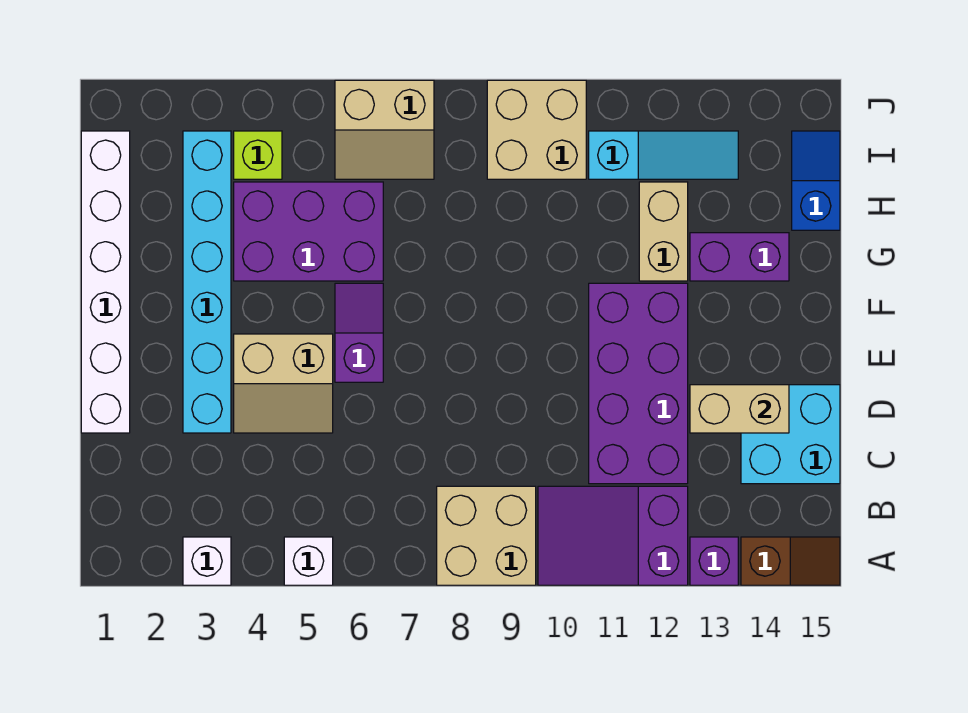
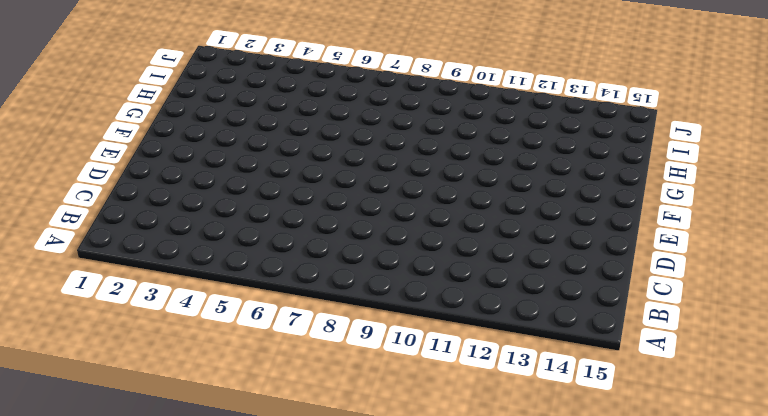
none -> white 1x1 brick [183,537,231,585]
none -> white 1x1 brick [284,537,333,585]
none -> tan 2x2 brick [437,486,536,585]

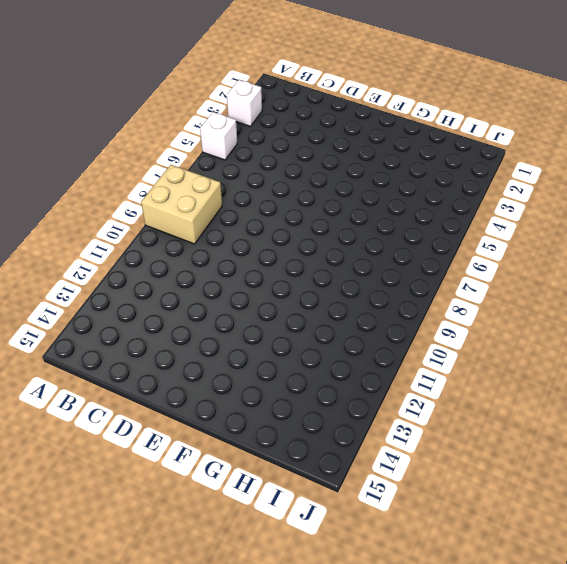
none -> purple 2x3 slope [538,486,688,585]
none -> purple 1x1 brick [690,537,738,585]
none -> brown 1x2 slope [741,537,840,585]

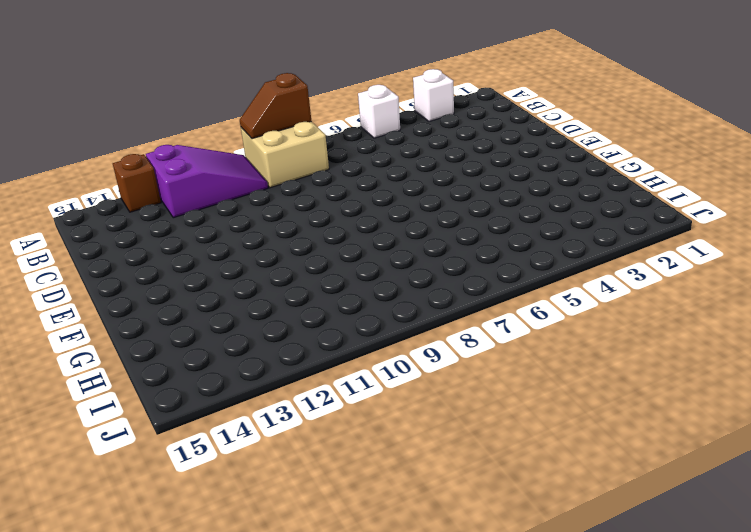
brown 1x2 slope [240,73,311,139] -> brown 1x2 slope moved to [741,537,840,585]
brown 1x1 brick [113,154,161,212] -> purple 1x1 brick [690,537,738,585]
none -> purple 2x4 brick [589,283,688,484]
none -> cyan 2x2 brick [741,385,840,484]
none -> white 1x6 brick [81,131,130,433]

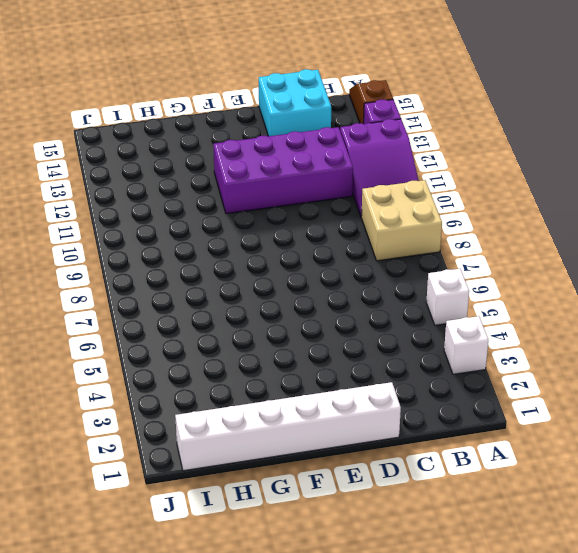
none -> cyan 1x6 brick [183,131,231,433]
none -> tan 2x2 slope [234,334,333,433]
none -> purple 1x2 slope [335,283,383,382]

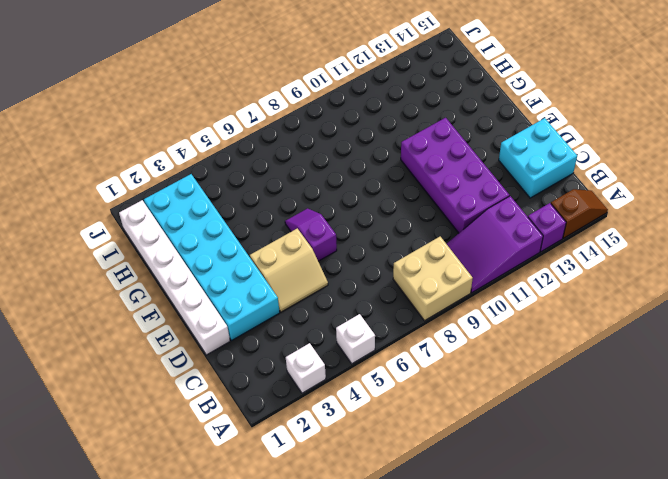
cyan 2x6 brick [144,174,280,341] -> cyan 1x6 brick [183,131,231,433]
none -> purple 2x3 brick [234,182,383,281]
none -> tan 1x2 brick [639,182,688,281]
none -> purple 1x2 brick [690,233,789,281]

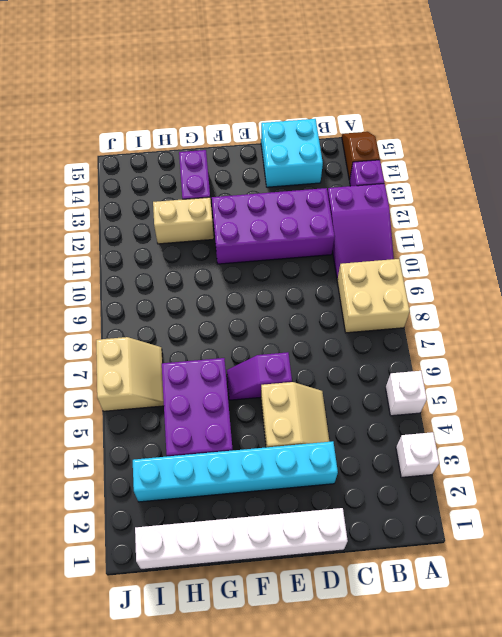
none -> blue 1x2 slope [792,131,840,230]
none -> lime 1x1 brick [234,131,282,179]
none -> tan 2x2 brick [487,80,586,179]

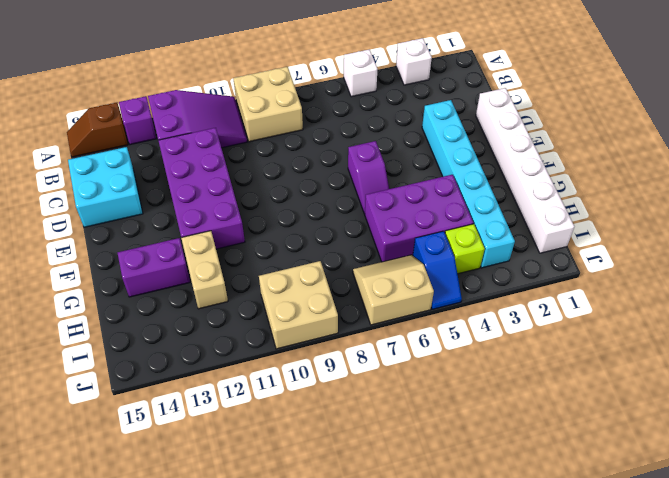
blue 1x2 slope [413,231,462,309] -> blue 1x2 slope moved to [792,131,840,230]
none -> tan 2x2 slope [234,334,333,433]
none -> cyan 1x3 slope [589,131,738,179]
none -> tan 1x2 brick [690,385,789,433]

